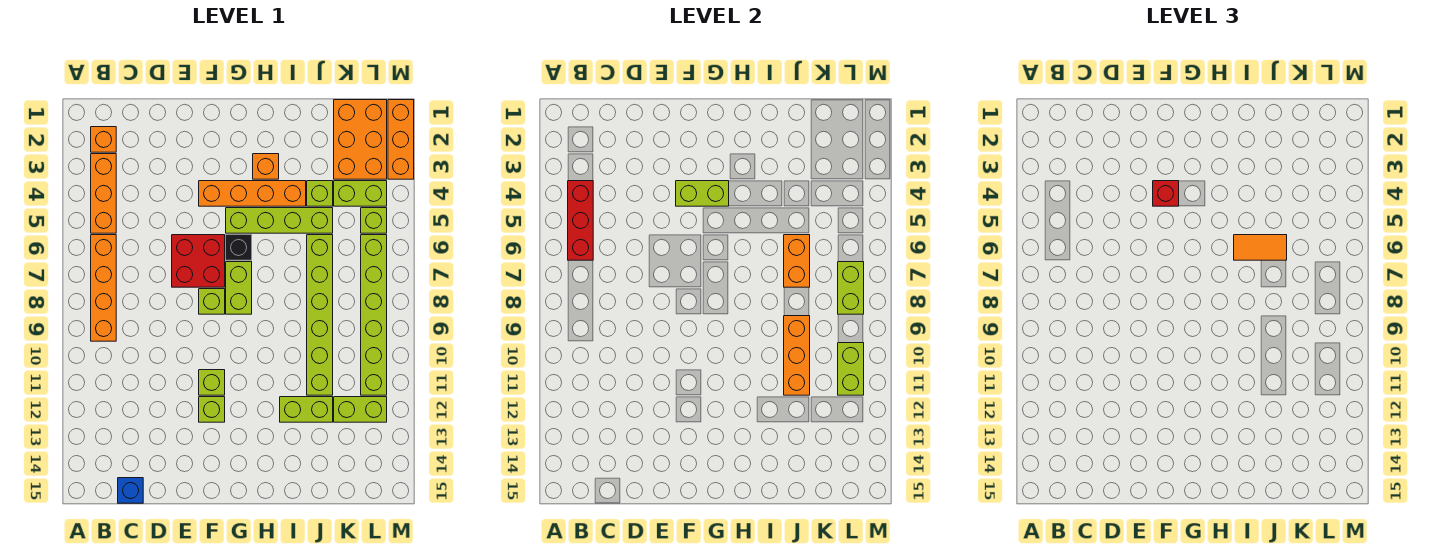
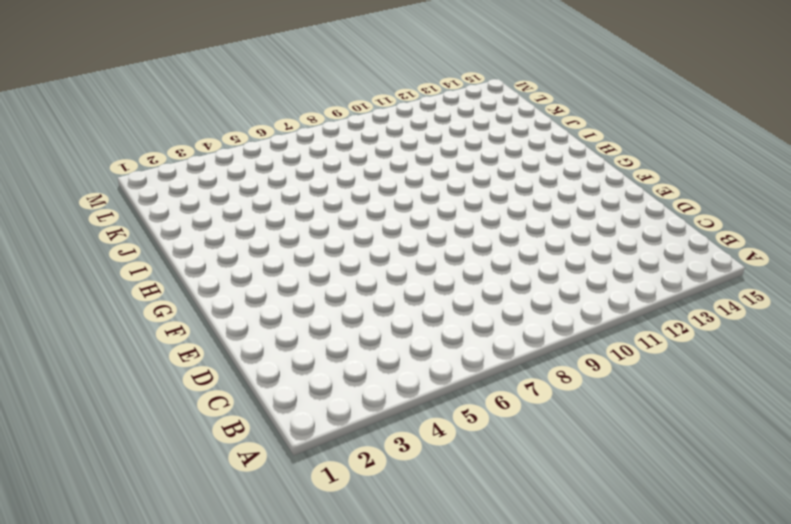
none -> orange 1x1 brick [91,127,116,152]
none -> orange 1x3 brick [91,154,116,233]
none -> orange 1x4 brick [91,235,116,341]
none -> blue 1x1 brick [118,478,143,503]

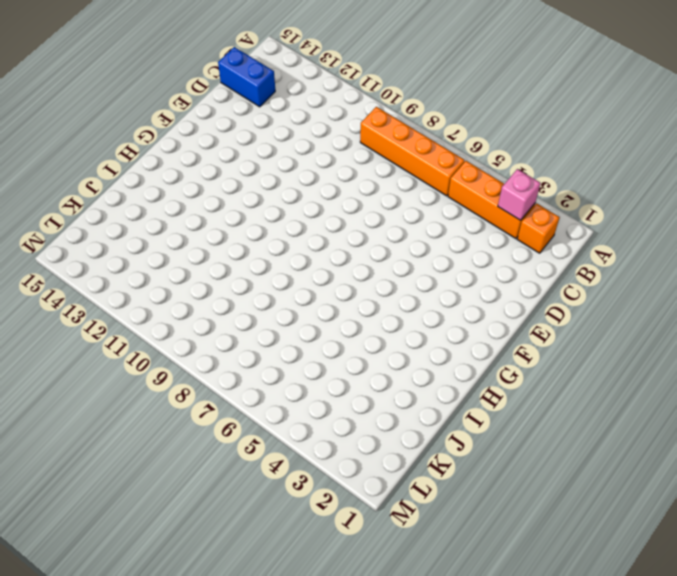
pink 1x1 brick [498,169,540,220] -> none
blue 1x2 brick [218,47,275,107] -> blue 1x1 brick [118,478,143,503]
none -> red 2x2 brick [172,235,225,287]
none -> orange 1x4 brick [199,181,306,206]
none -> lime 1x1 brick [199,289,225,314]
none -> lime 1x1 brick [199,370,225,395]

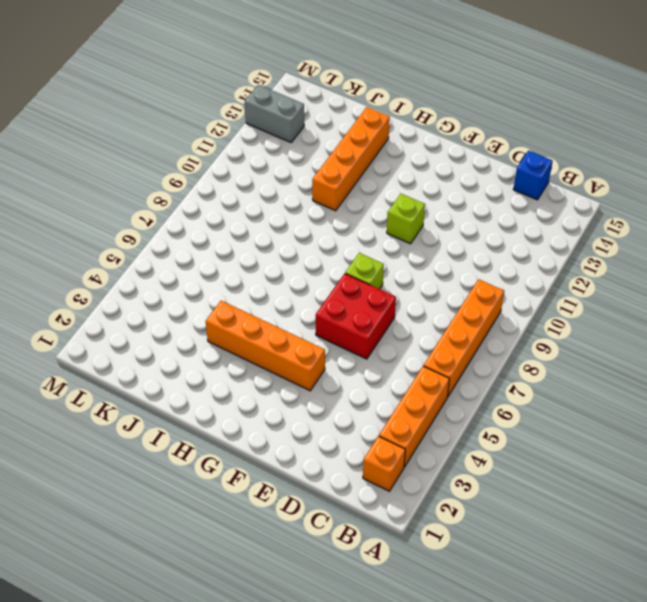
orange 1x4 brick [312,107,390,211] -> lime 1x2 brick [280,397,333,422]
grey 1x2 brick [245,85,304,142] -> none
none -> lime 1x1 brick [199,397,225,422]
none -> lime 1x4 brick [226,208,333,233]
none -> black 1x1 brick [226,235,252,260]
none -> lime 1x2 brick [226,262,252,314]

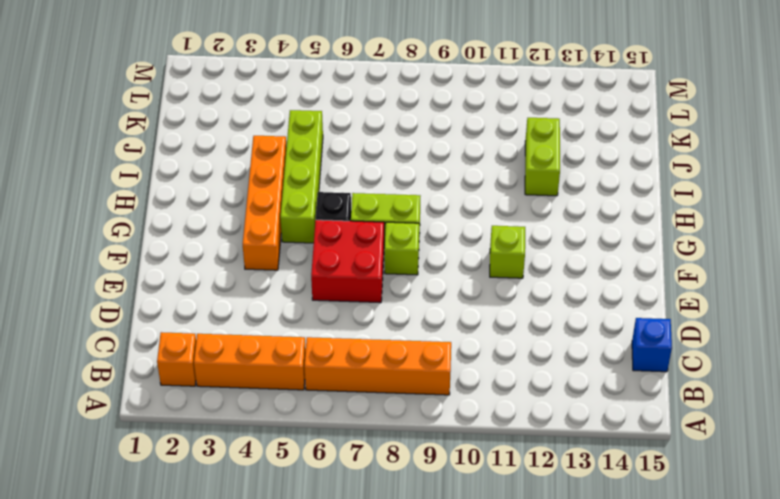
none -> lime 1x1 brick [199,397,225,422]
none -> orange 1x1 brick [253,154,279,179]
none -> lime 1x1 brick [307,181,333,206]
none -> lime 1x6 brick [307,235,333,395]

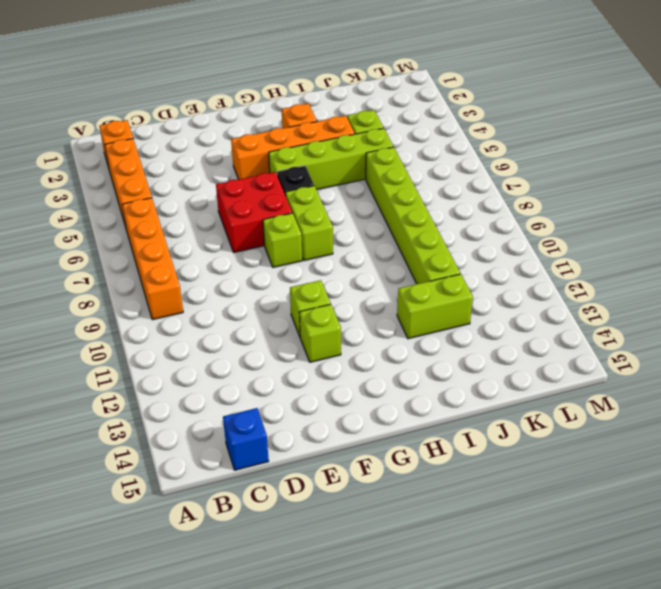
none -> orange 2x3 brick [334,100,387,179]
none -> lime 1x2 brick [334,181,387,206]
none -> lime 1x2 brick [334,397,387,422]
none -> lime 1x1 brick [361,208,387,233]

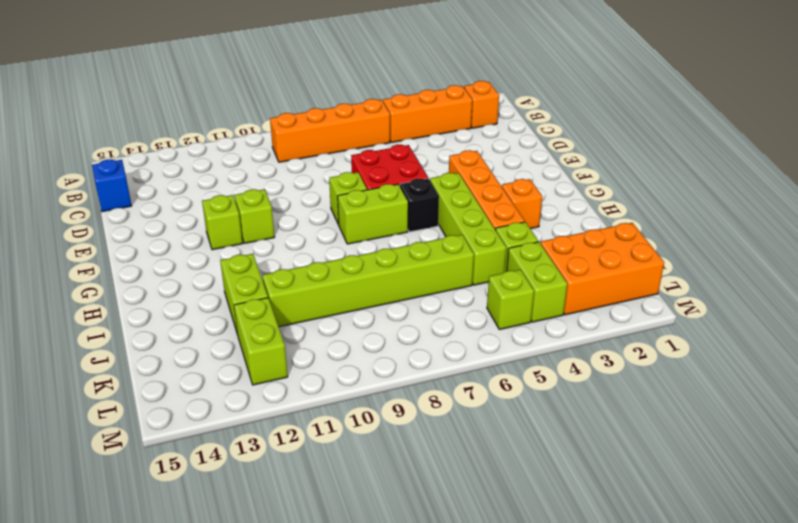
none -> lime 1x6 brick [361,235,387,395]
none -> orange 1x3 brick [388,100,414,179]
none -> red 1x3 brick [568,181,593,260]
none -> lime 1x2 brick [676,181,729,206]

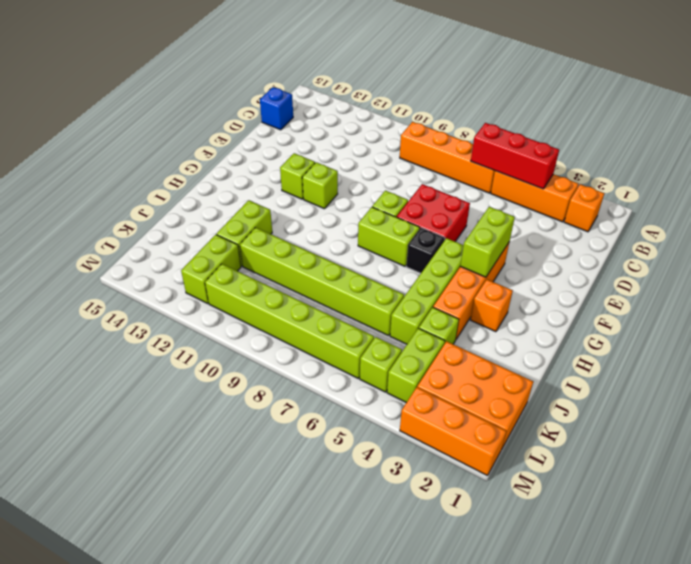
none -> orange 1x2 brick [784,235,810,287]
none -> orange 1x3 brick [784,316,810,395]
none -> lime 1x2 brick [838,262,864,314]
none -> lime 1x2 brick [838,343,864,395]

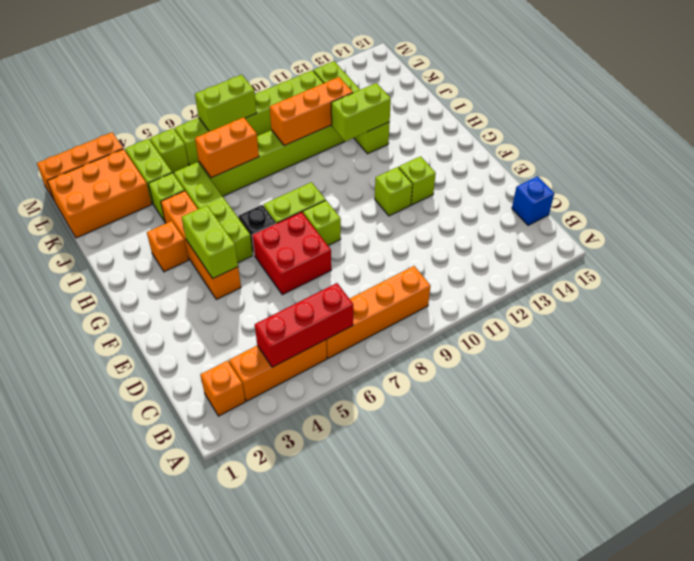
lime 1x2 brick [331,83,391,142] -> lime 1x2 brick moved to [838,343,864,395]
none -> red 1x1 brick [1153,181,1179,206]
none -> orange 1x2 tile [1234,235,1287,260]

